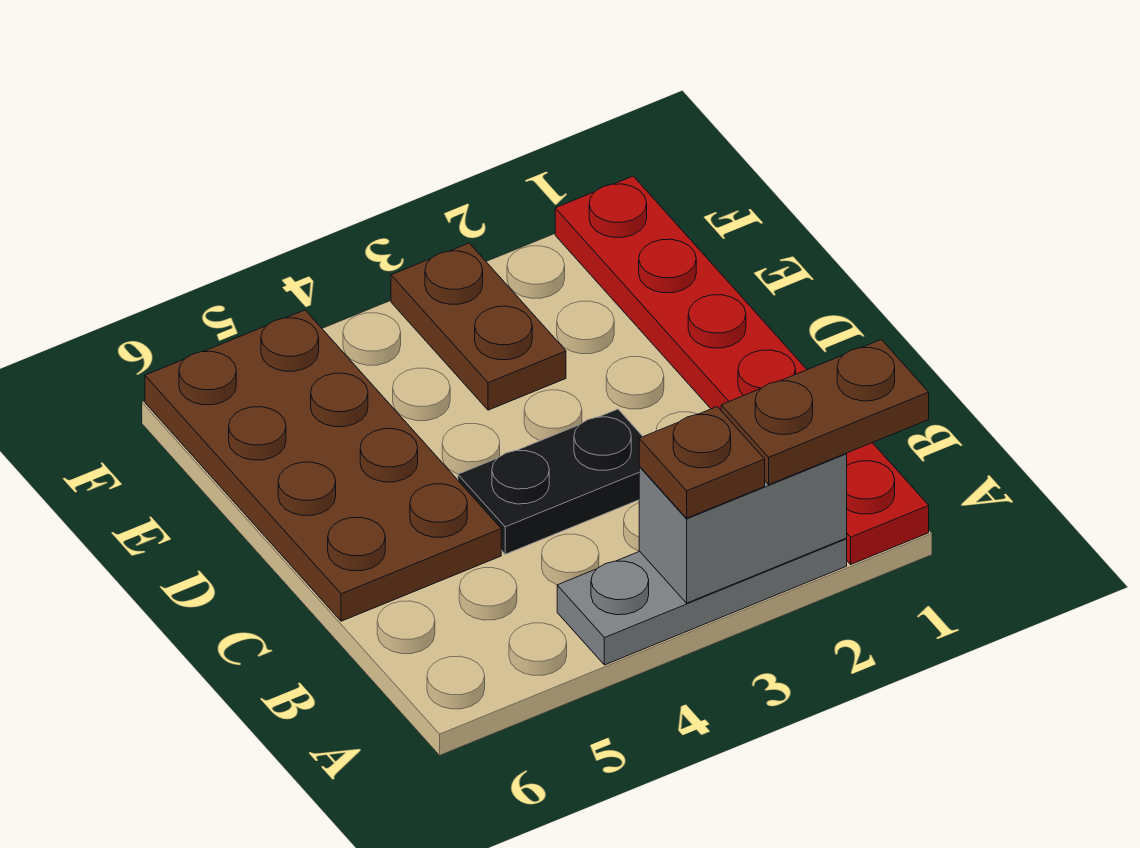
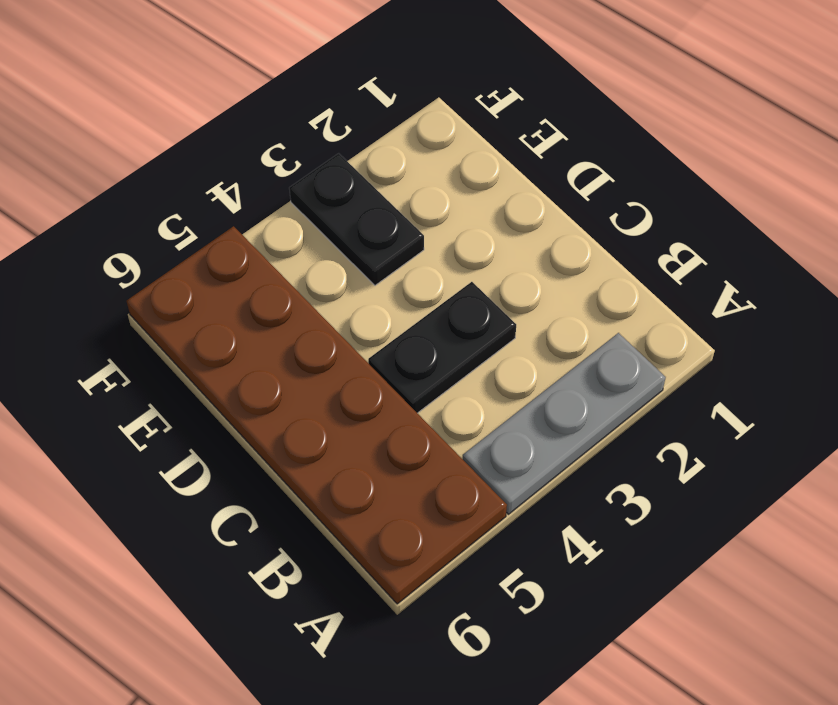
brown 2x6 plate [127,226,507,604] -> brown 2x4 plate [145,310,501,621]
black 1x2 plate [289,153,424,285] -> brown 1x2 plate [391,243,566,410]
none -> red 1x6 plate [555,176,929,564]
none -> grey 1x2 brick [639,454,847,603]

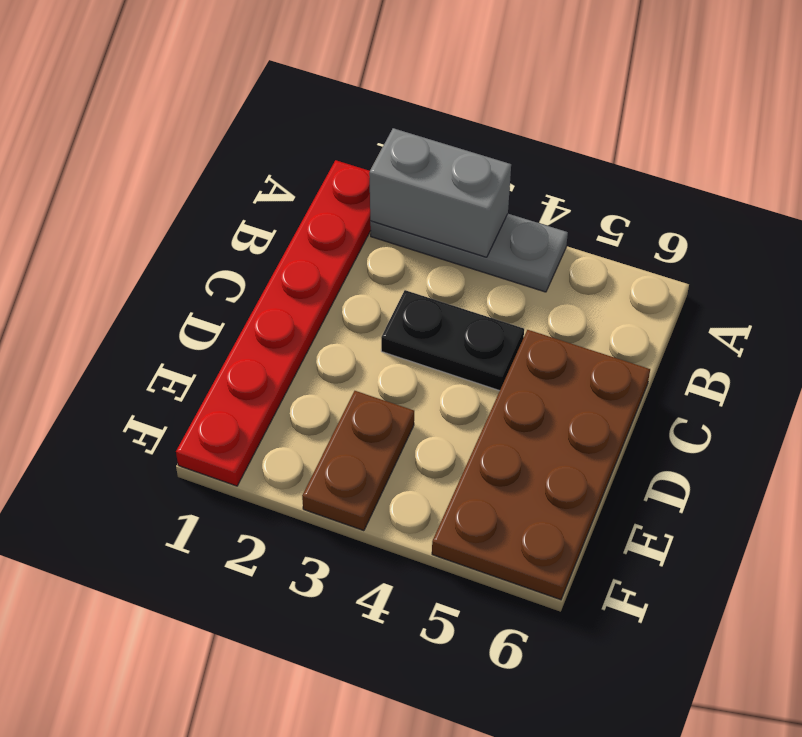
none -> brown 1x2 plate [721,340,929,485]
none -> brown 1x1 plate [639,407,765,518]

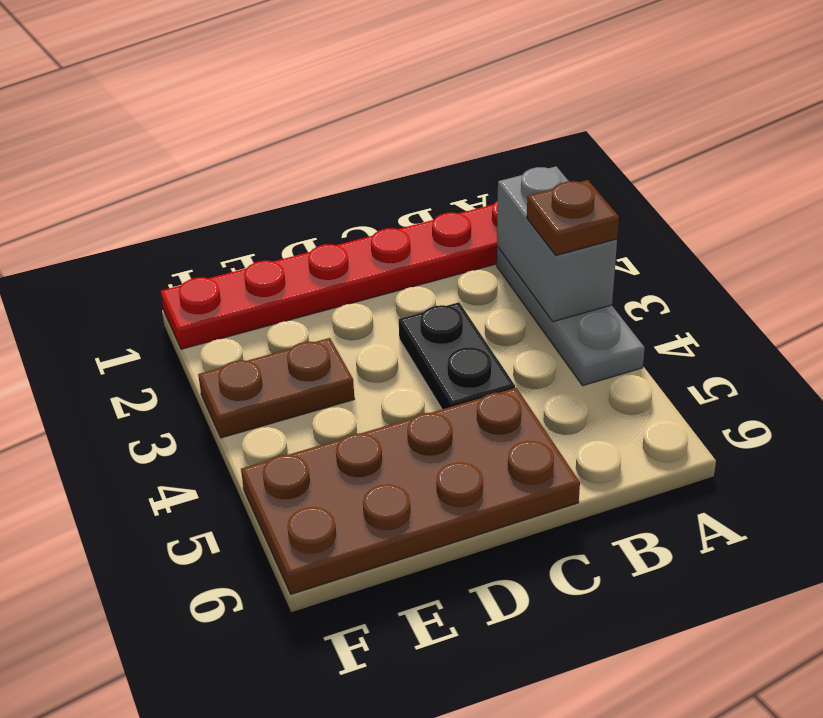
none -> brown 1x2 plate [721,340,929,485]

